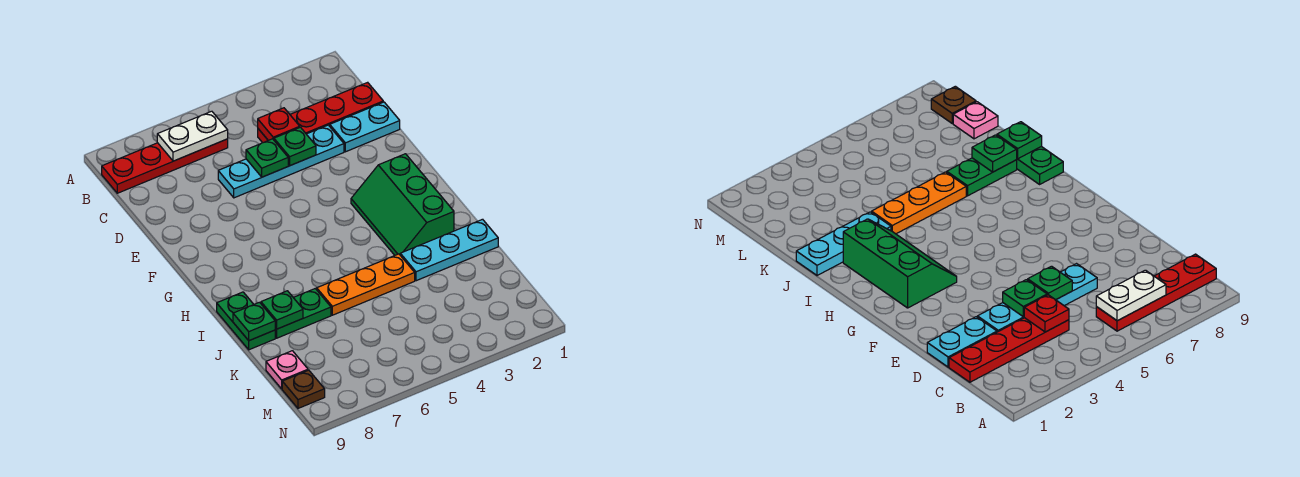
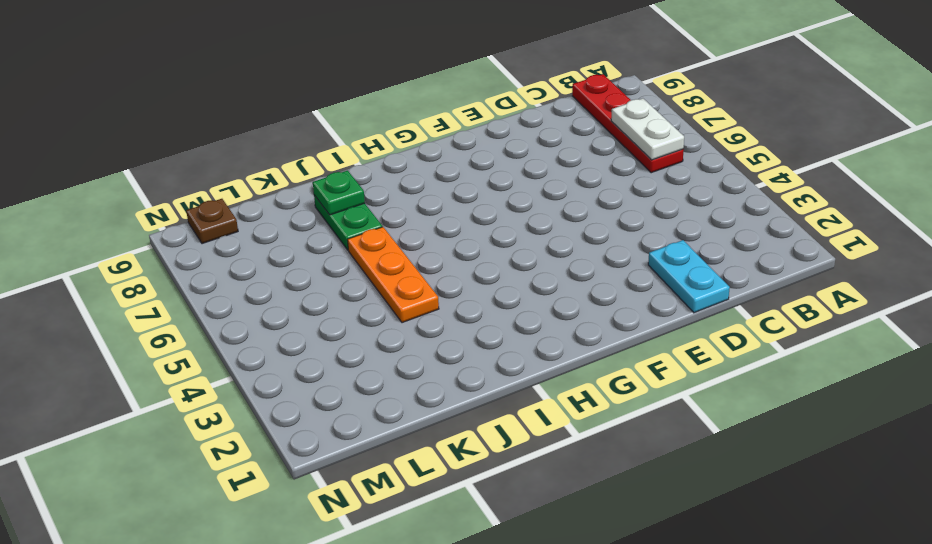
none -> red 1x4 plate [258,82,383,143]
none -> cyan 1x4 plate [218,125,344,198]
none -> green 2x3 slope [351,154,454,255]

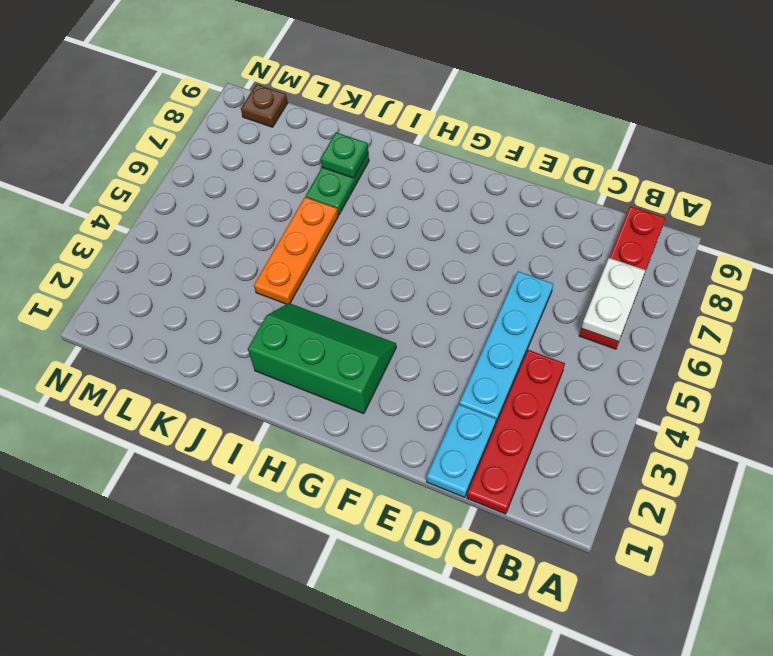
none -> green 1x2 plate [217,292,275,350]
none -> cyan 1x3 plate [400,219,498,281]
none -> pink 1x1 plate [266,351,308,389]

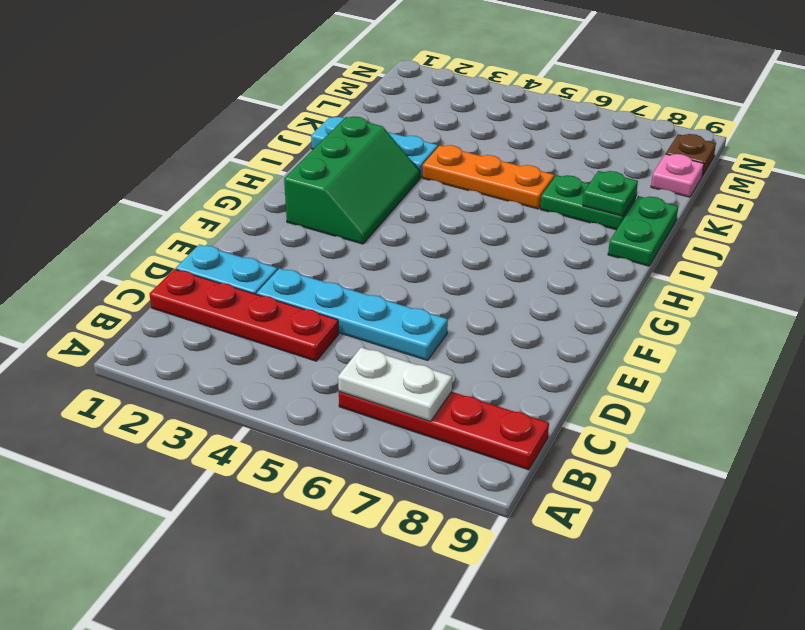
none -> red 1x1 plate [258,108,300,140]
none -> green 1x1 plate [274,127,316,166]
none -> green 1x1 plate [246,139,288,177]

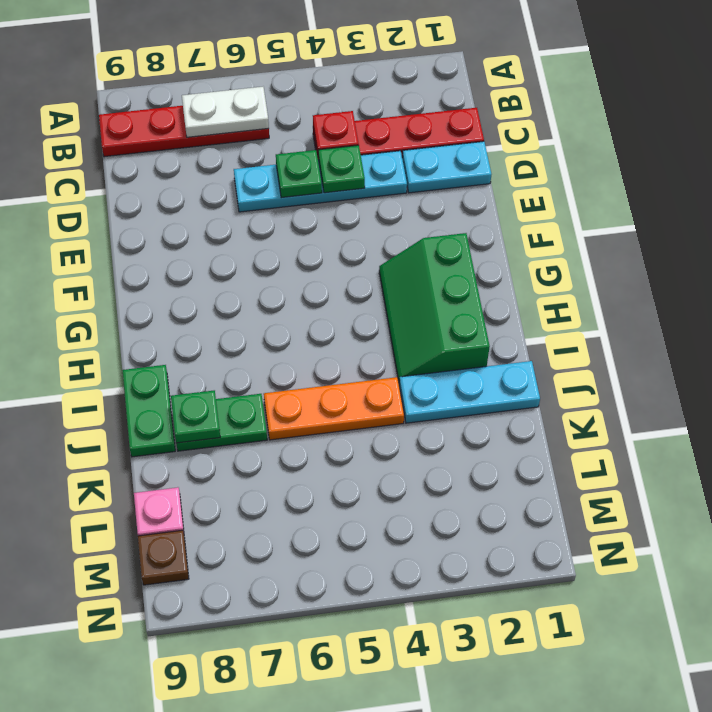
none -> green 1x1 plate [233,302,275,341]

